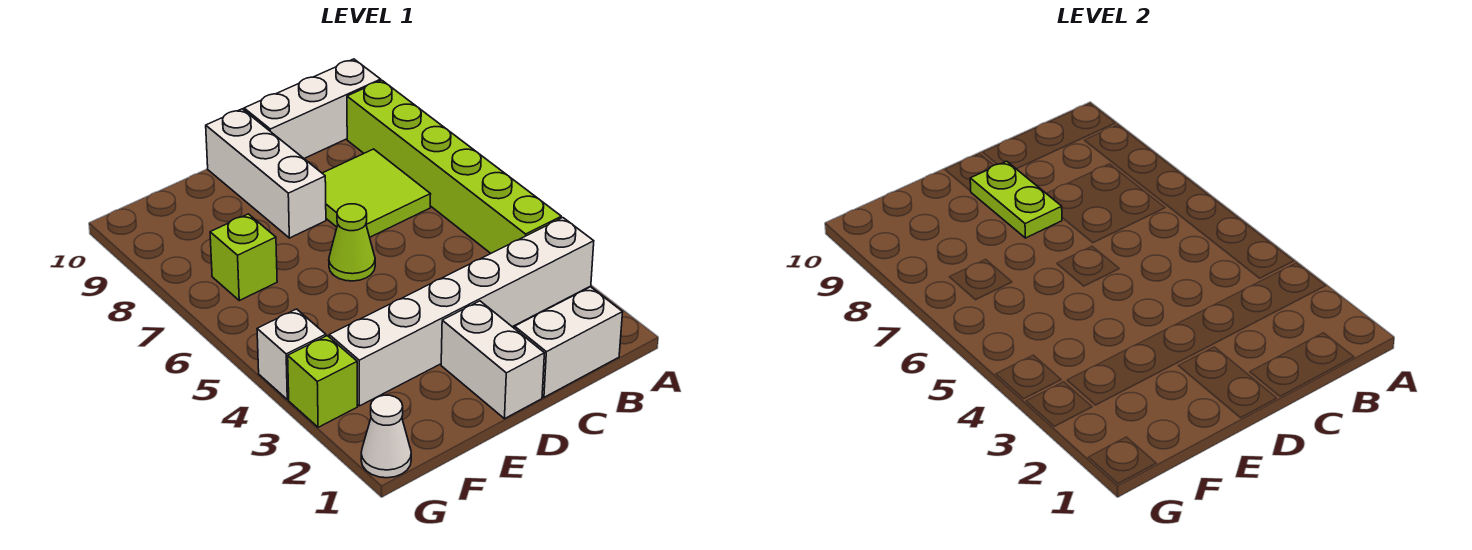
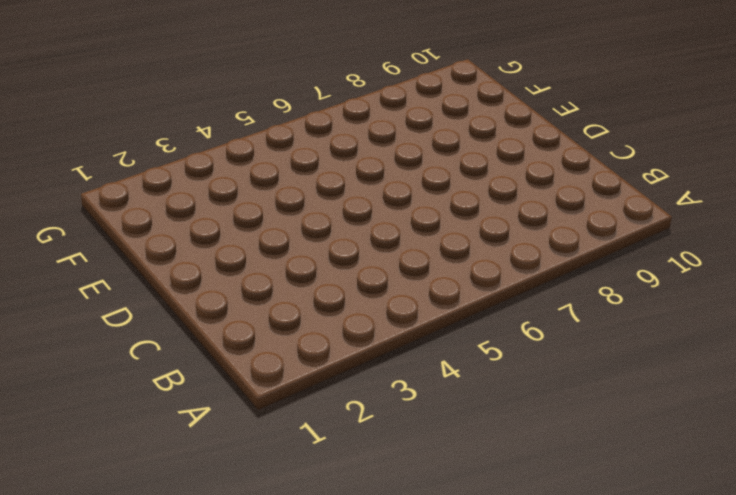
none -> white 1x6 brick [329,218,594,406]
none -> lime 1x6 brick [347,80,561,253]
none -> white 1x3 brick [244,59,381,158]

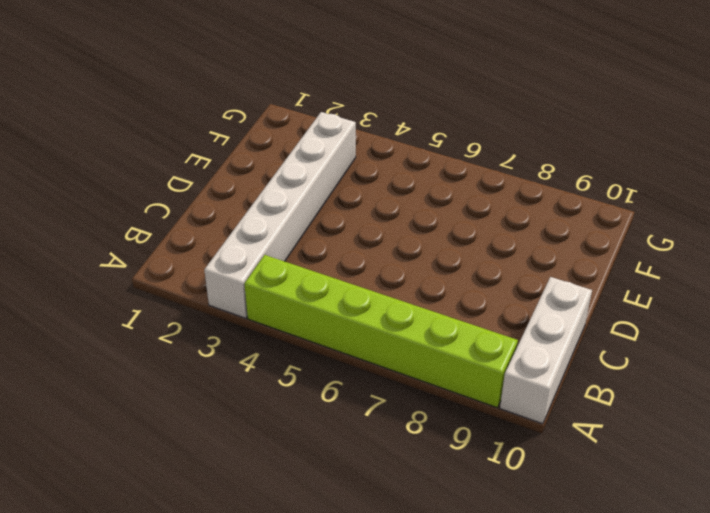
none -> white 1x2 brick [515,287,623,397]
none -> lime 2x2 tile [322,149,431,237]
none -> white 1x2 brick [441,301,544,419]

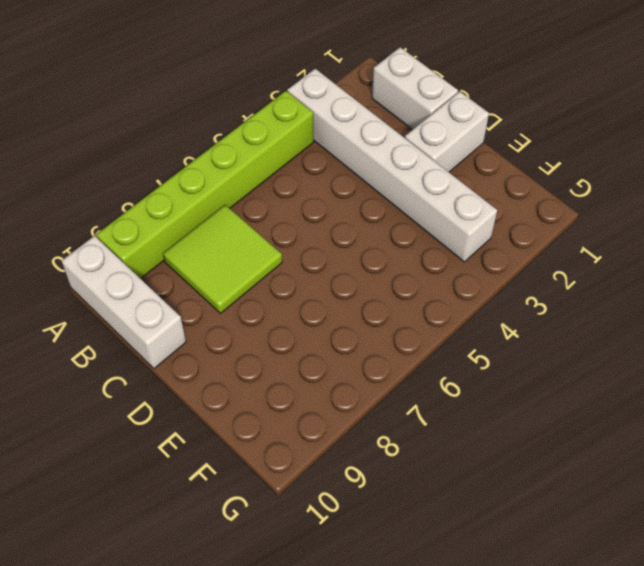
none -> lime 1x1 cone [329,204,375,281]
none -> white 1x3 brick [206,109,326,238]
none -> lime 1x1 brick [210,214,277,300]

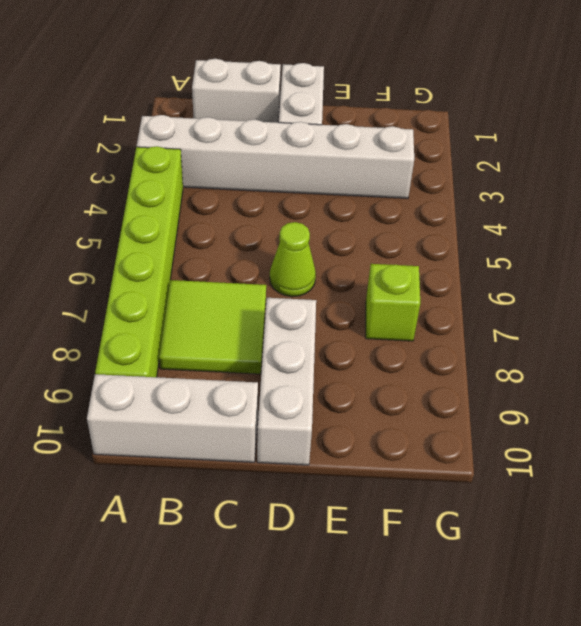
none -> white 1x1 cone [361,395,411,478]
none -> lime 1x1 brick [288,336,357,427]
none -> white 1x1 brick [257,309,326,400]

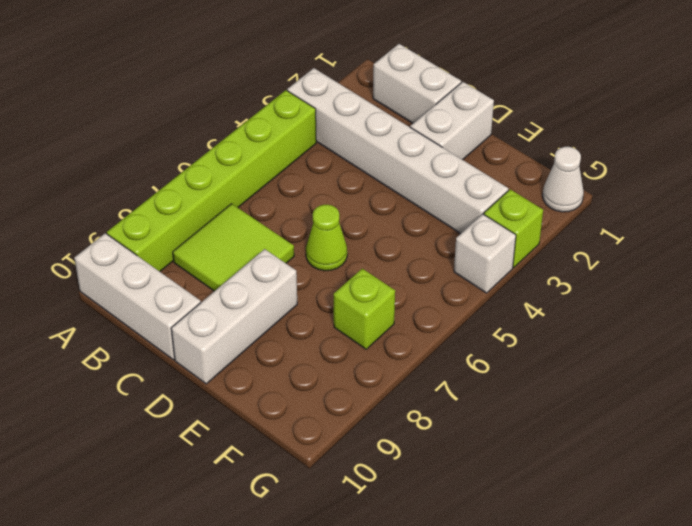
none -> lime 1x2 plate [970,161,1062,238]

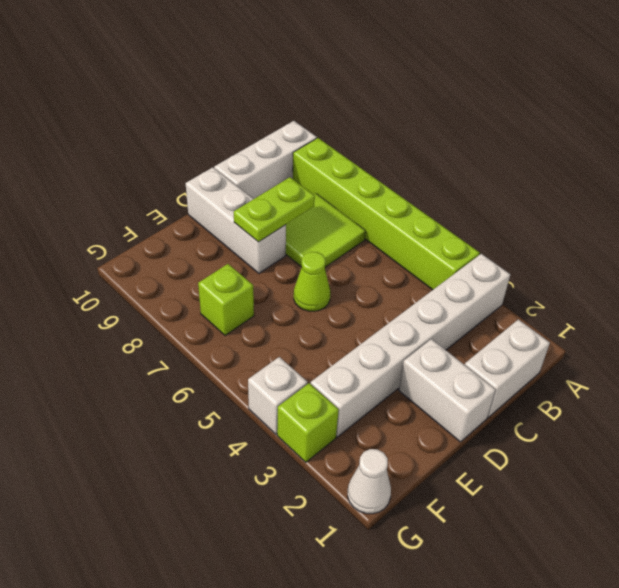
lime 1x2 plate [234,177,315,242] -> lime 1x2 plate turned to [970,161,1062,238]

